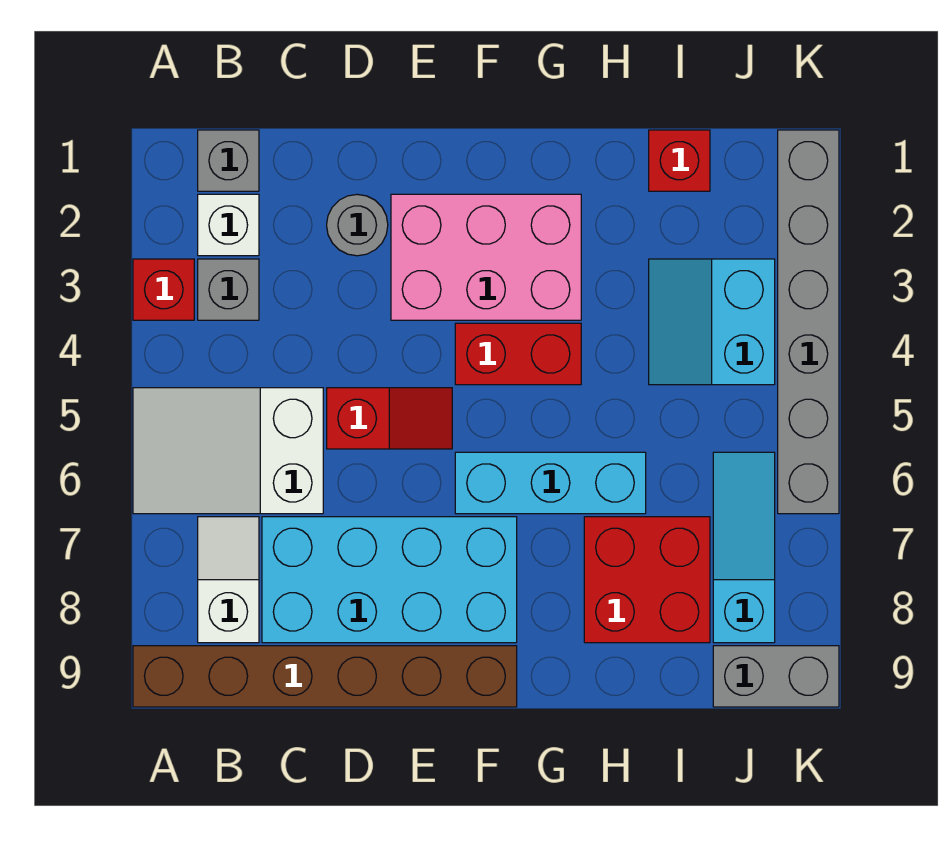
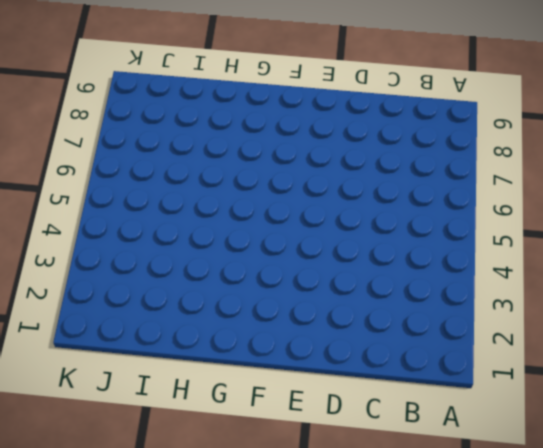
none -> red 1x1 brick [133,259,194,320]
none -> white 2x3 slope [133,388,323,514]
none -> brown 1x6 brick [133,646,517,707]

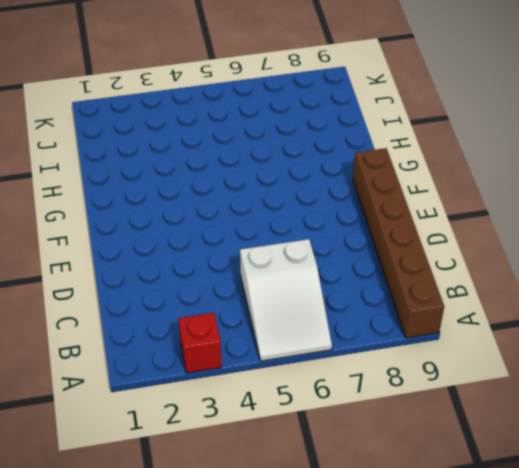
none -> grey 1x1 brick [198,130,259,191]
none -> white 1x1 brick [198,194,259,256]
none -> grey 1x1 brick [198,259,259,320]

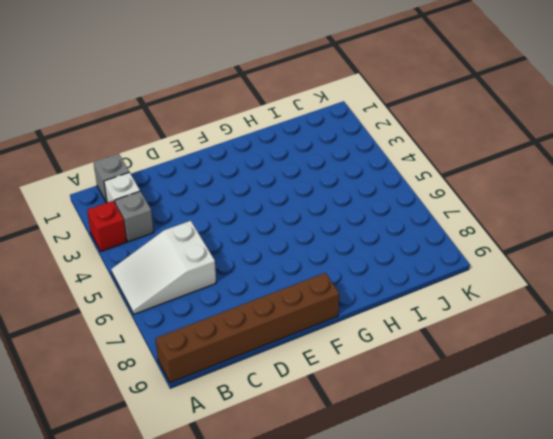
none -> white 1x2 slope [198,517,259,643]
none -> cyan 2x4 brick [262,517,517,643]
none -> grey 1x1 round brick [327,194,388,256]

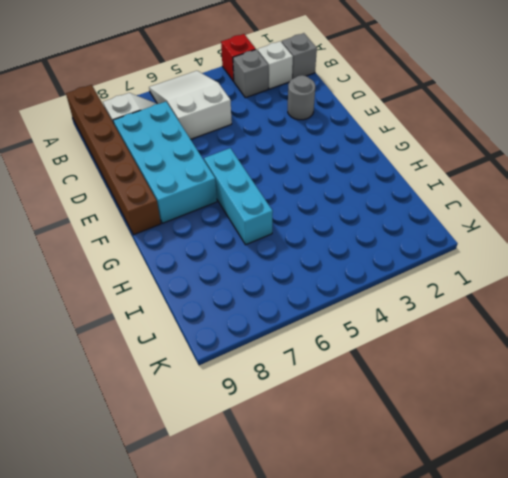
none -> red 1x2 slope [327,388,452,449]
none -> pink 2x3 brick [391,194,581,320]
none -> red 1x2 brick [455,323,581,385]

